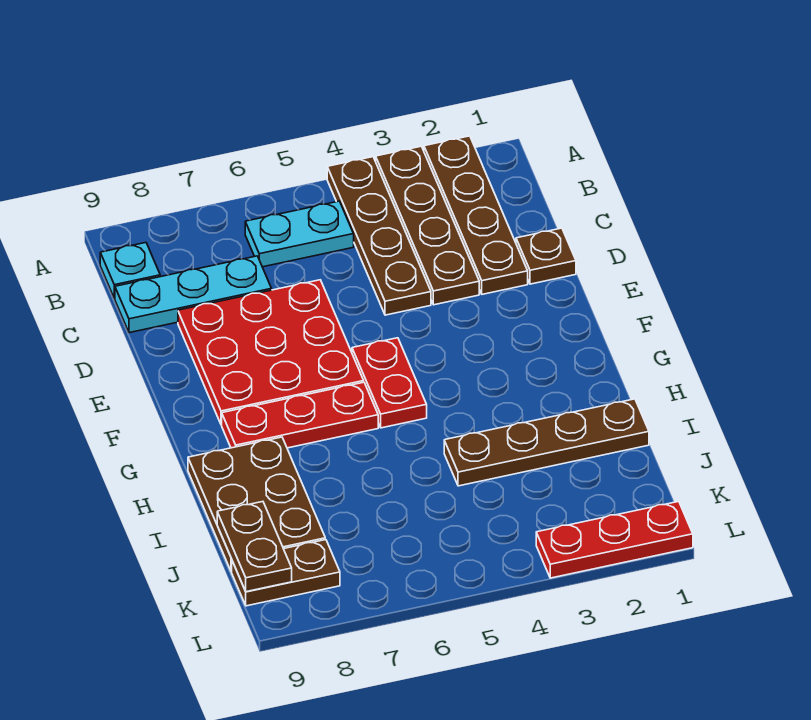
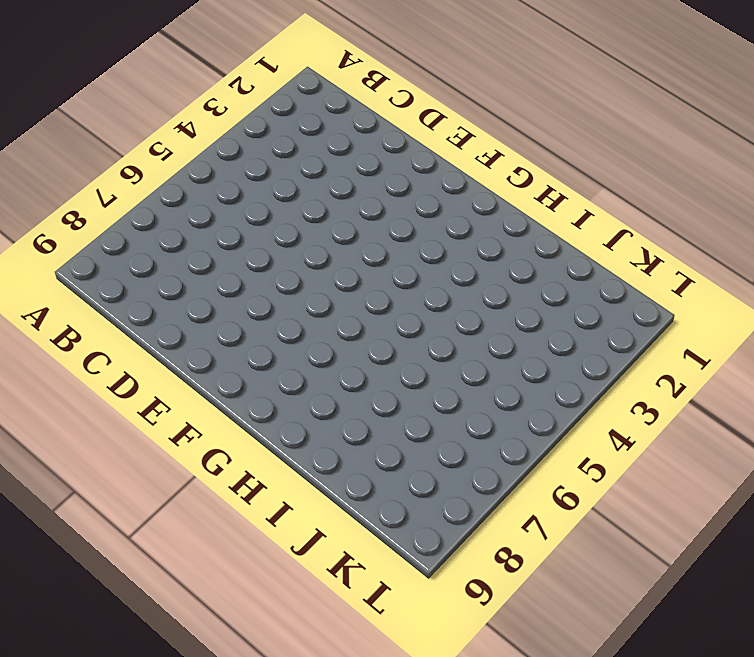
none -> brown 1x4 plate [424,136,528,294]
none -> brown 1x4 plate [376,146,479,305]
none -> brown 1x4 plate [327,157,431,315]

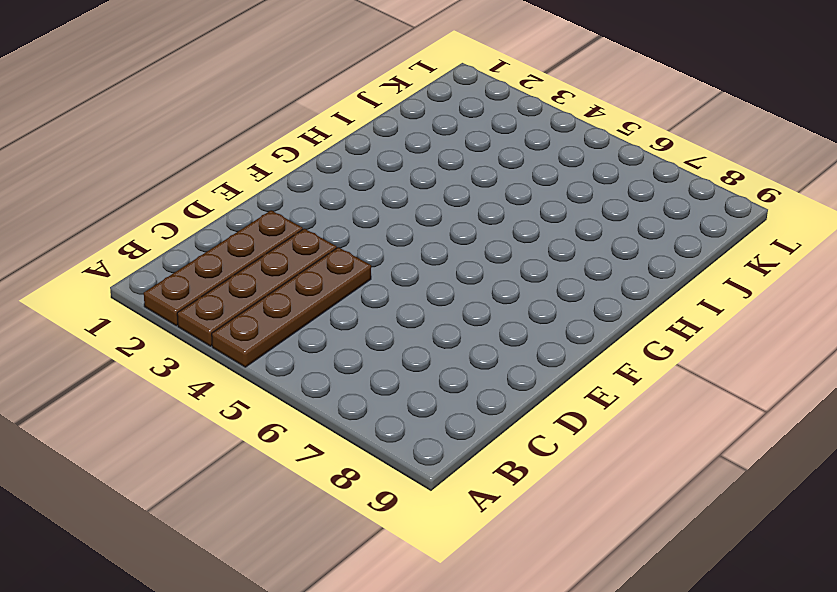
none -> cyan 1x2 plate [245,201,354,267]
none -> cyan 1x1 plate [100,243,160,298]
none -> cyan 1x3 plate [115,256,272,333]

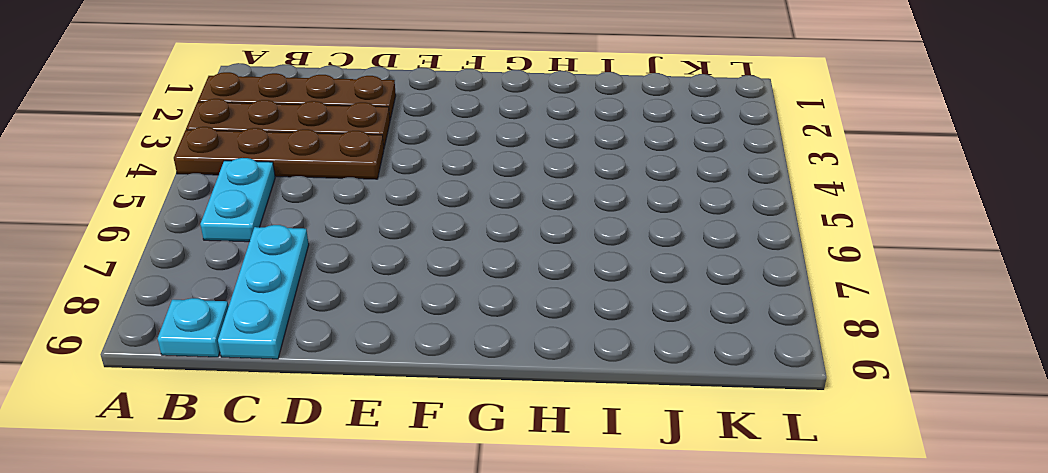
none -> brown 1x1 plate [516,228,576,284]
none -> red 3x3 plate [178,280,364,425]
none -> red 1x2 plate [352,338,427,428]

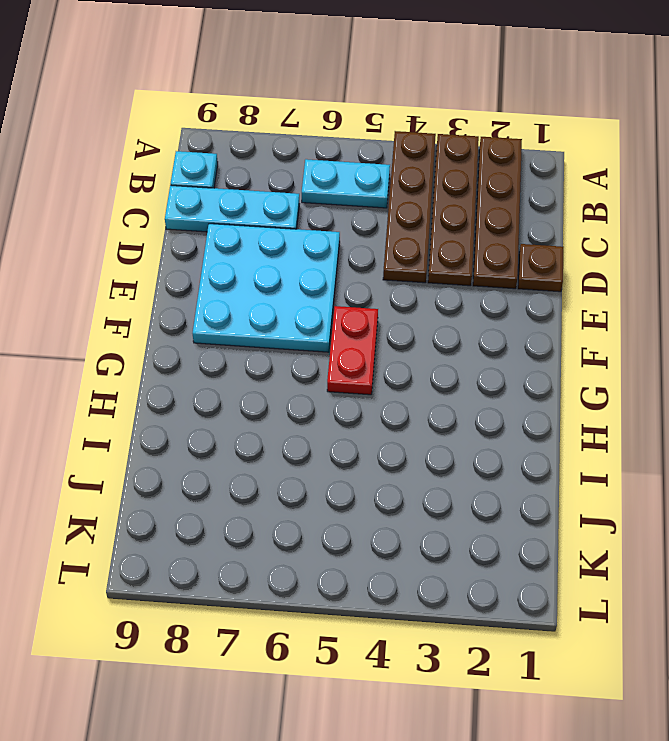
cyan 3x3 plate [193,224,340,352] -> red 3x3 plate [178,280,364,425]
none -> red 1x3 plate [222,382,378,448]
none -> brown 2x3 plate [188,437,325,572]
none -> brown 1x4 plate [444,399,649,486]

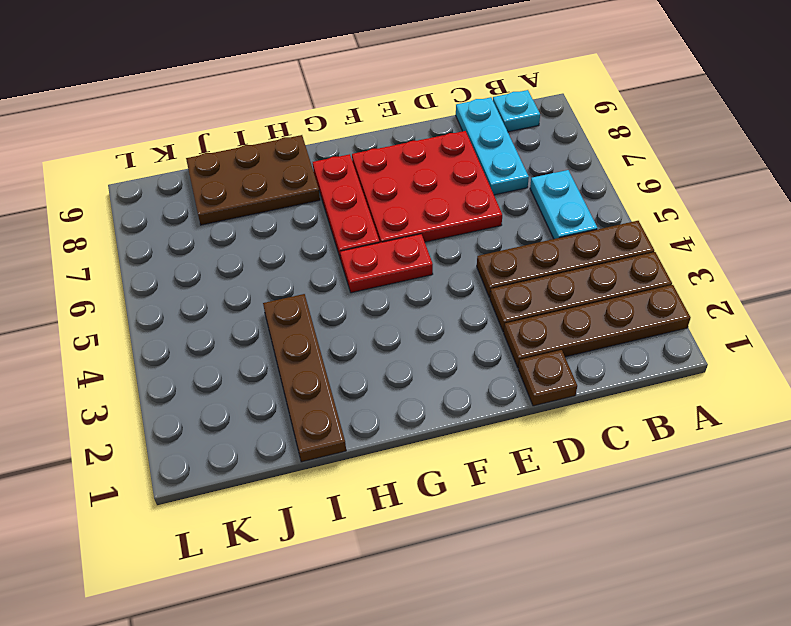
none -> brown 1x2 plate [232,540,340,606]
none -> red 1x3 plate [536,501,693,578]
none -> brown 1x2 plate [217,502,292,592]

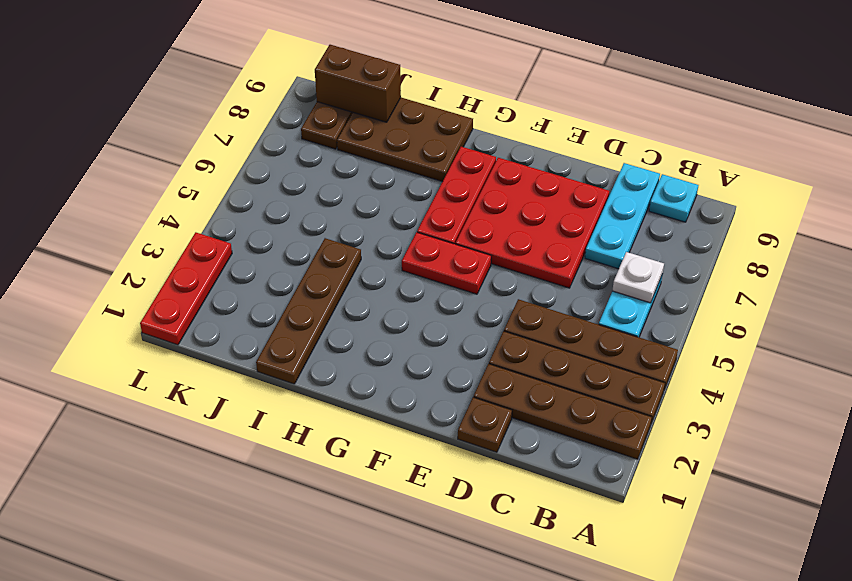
white 1x1 plate [612,252,664,303] -> none
brown 1x2 brick [315,45,401,122] -> brown 1x2 plate [217,502,292,592]

